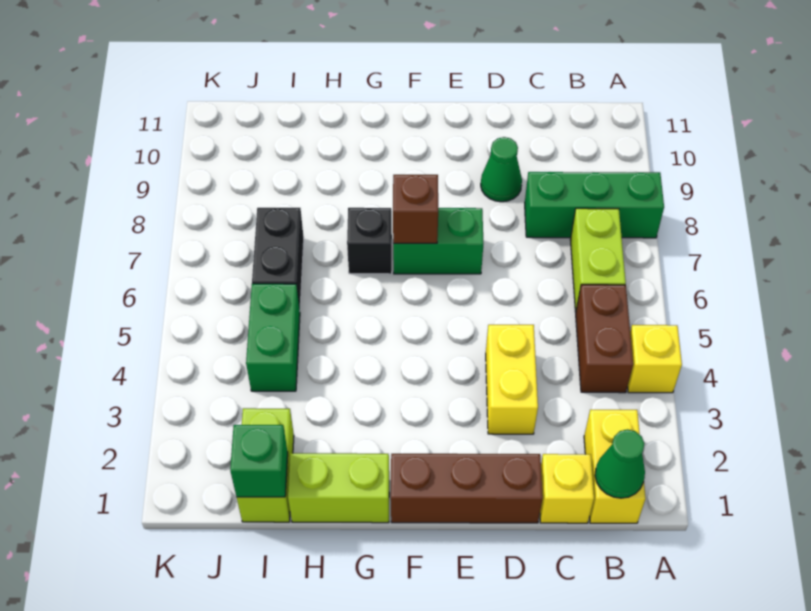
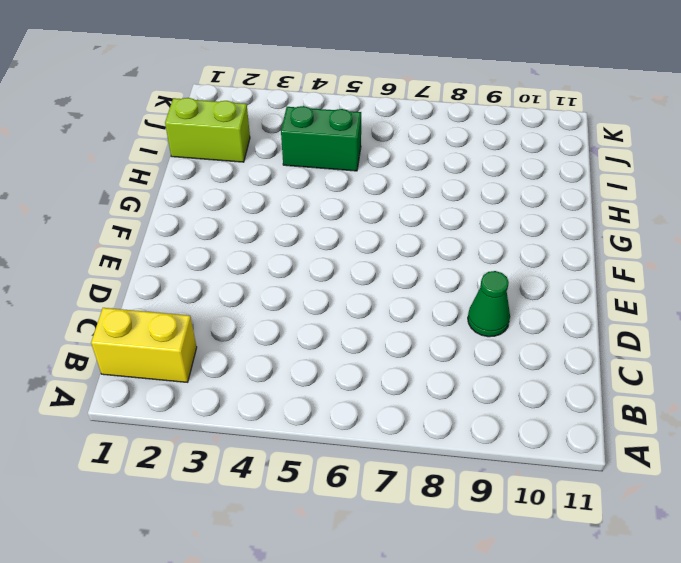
none -> yellow 1x1 brick [628,325,682,393]
none -> green 1x3 brick [525,172,664,238]
none -> brown 1x2 brick [576,285,633,393]

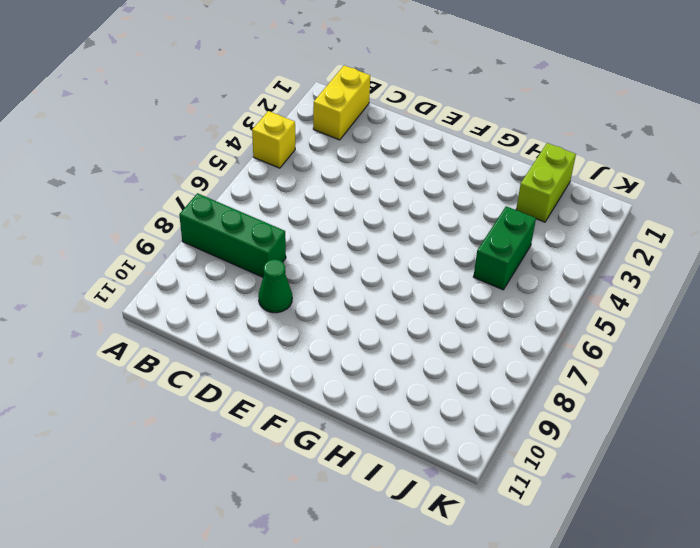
none -> brown 1x2 brick [576,285,633,393]
none -> lime 1x2 brick [570,208,626,312]
none -> yellow 1x1 brick [540,454,594,523]

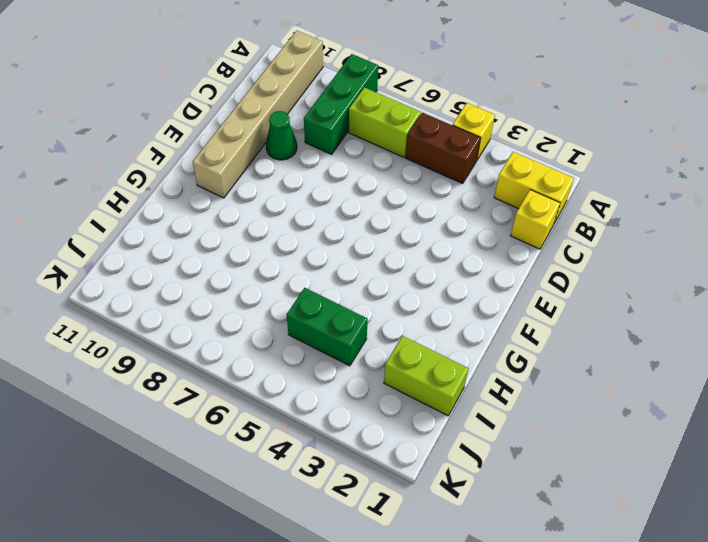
tan 1x6 brick [193,31,323,198] -> none
none -> brown 1x3 brick [391,453,543,523]
none -> yellow 1x2 brick [486,325,538,434]
none -> green 1x2 brick [393,208,484,274]

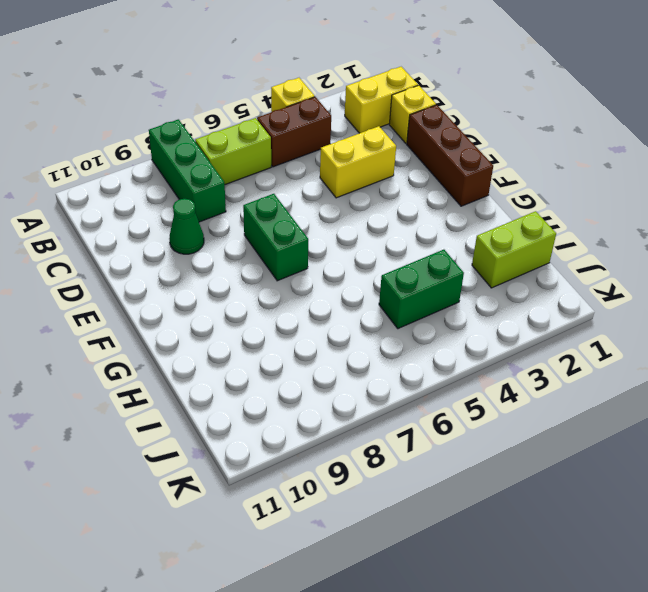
none -> lime 1x2 brick [288,453,389,523]
none -> black 1x1 brick [347,208,392,274]
none -> black 1x2 brick [252,208,304,309]

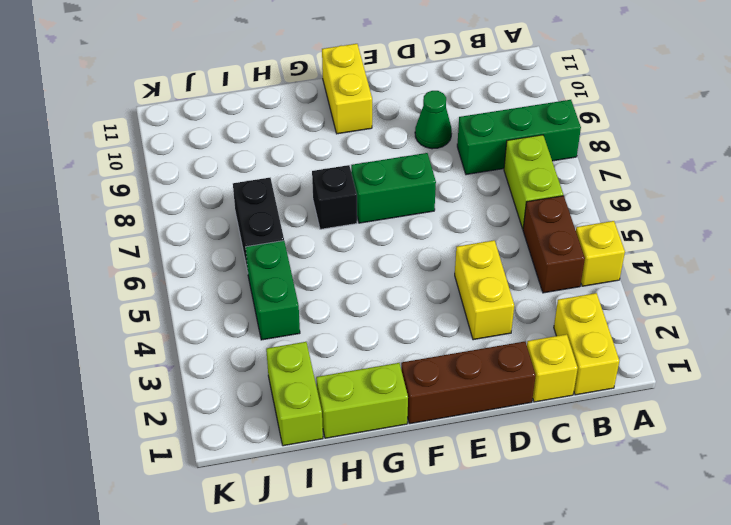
yellow 1x2 brick [322,44,372,134] -> none
none -> green 1x1 cone [595,429,645,498]
none -> brown 1x1 brick [393,175,438,243]
none -> green 1x1 brick [230,425,288,497]

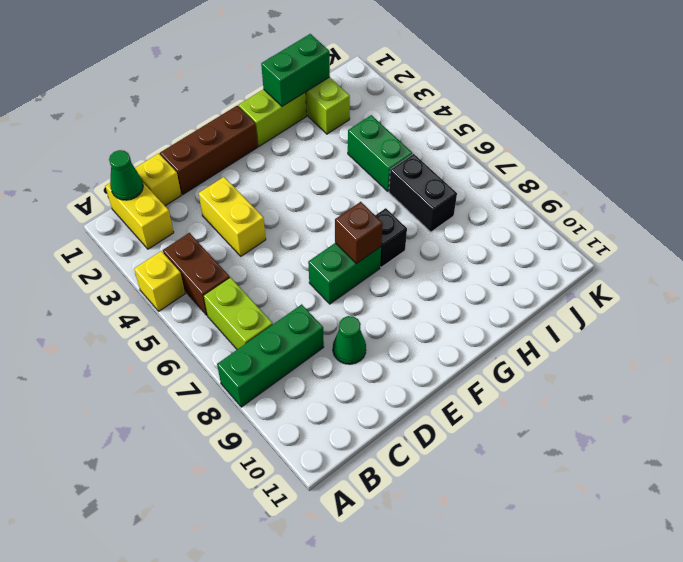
green 1x2 brick [261,34,330,106] -> green 1x1 brick [230,425,288,497]

